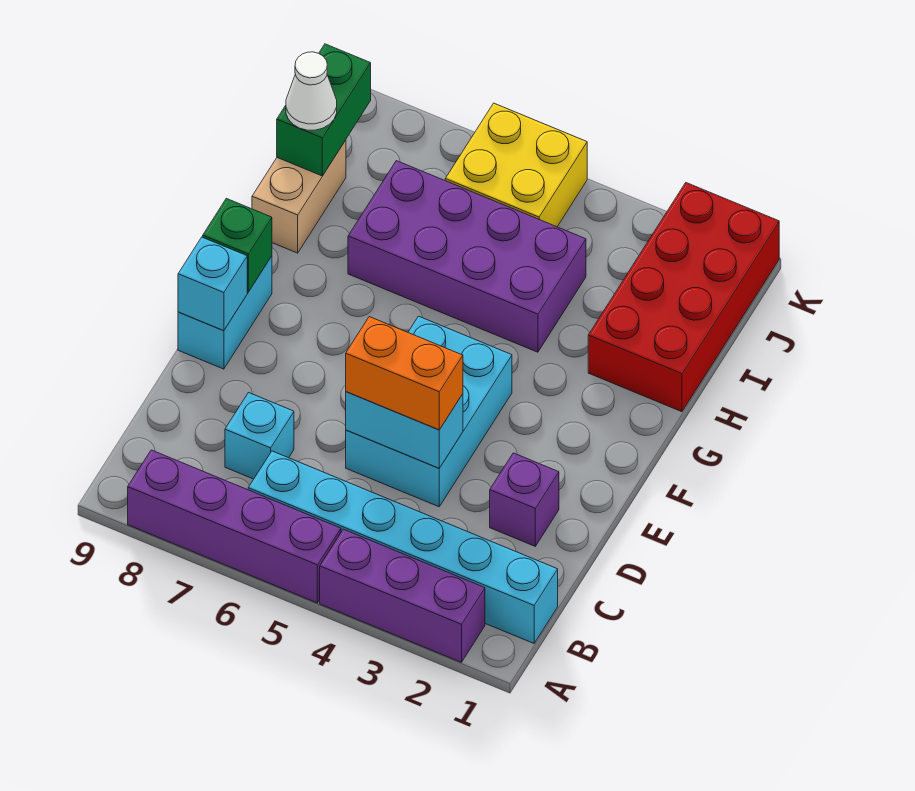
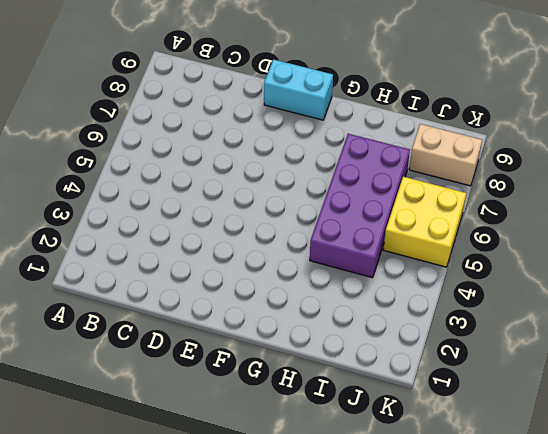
tan 1x2 brick [409,124,482,186] -> tan 1x2 brick moved to [252,140,346,253]
none -> purple 1x3 brick [320,529,485,662]
none -> purple 1x4 brick [128,450,341,603]
none -> cyan 1x6 brick [248,451,558,643]

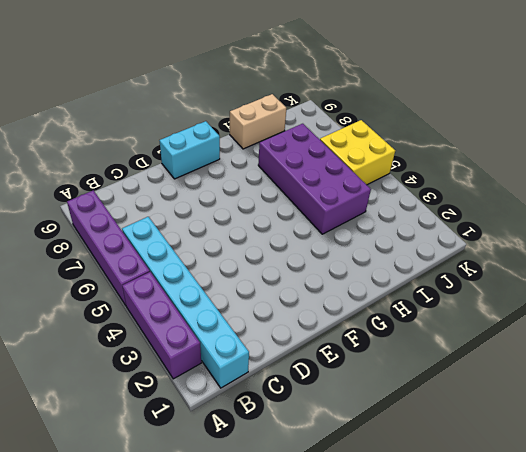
none -> cyan 1x1 brick [225,393,294,479]
none -> purple 1x1 brick [490,453,559,546]
none -> cyan 2x3 brick [346,316,512,507]

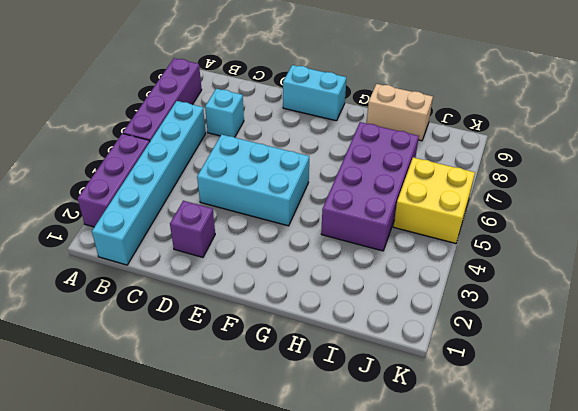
none -> red 2x4 brick [588,183,779,412]
none -> cyan 1x2 brick [346,392,463,468]
none -> cyan 1x1 brick [178,237,247,331]

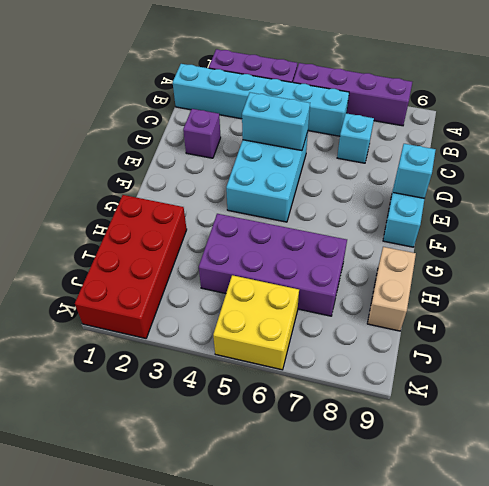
none -> green 1x1 brick [203,198,272,292]
none -> green 1x2 brick [277,44,371,176]
none -> orange 1x2 brick [346,317,463,430]

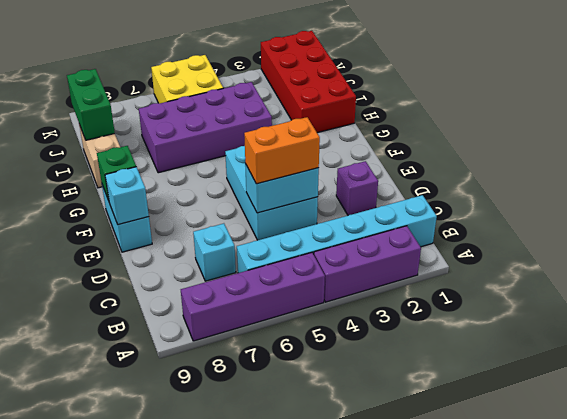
none -> white 1x1 cone [286,52,337,130]

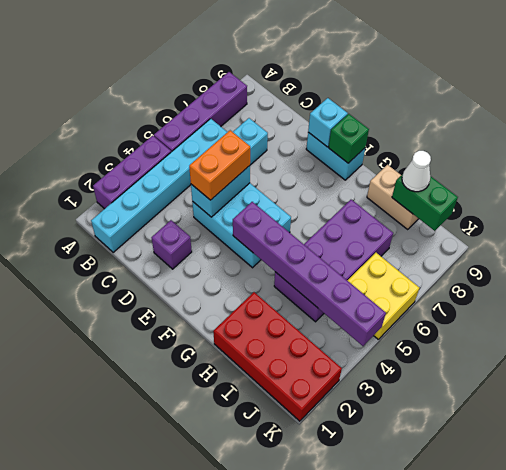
purple 1x6 brick [233,202,386,346] -> none

